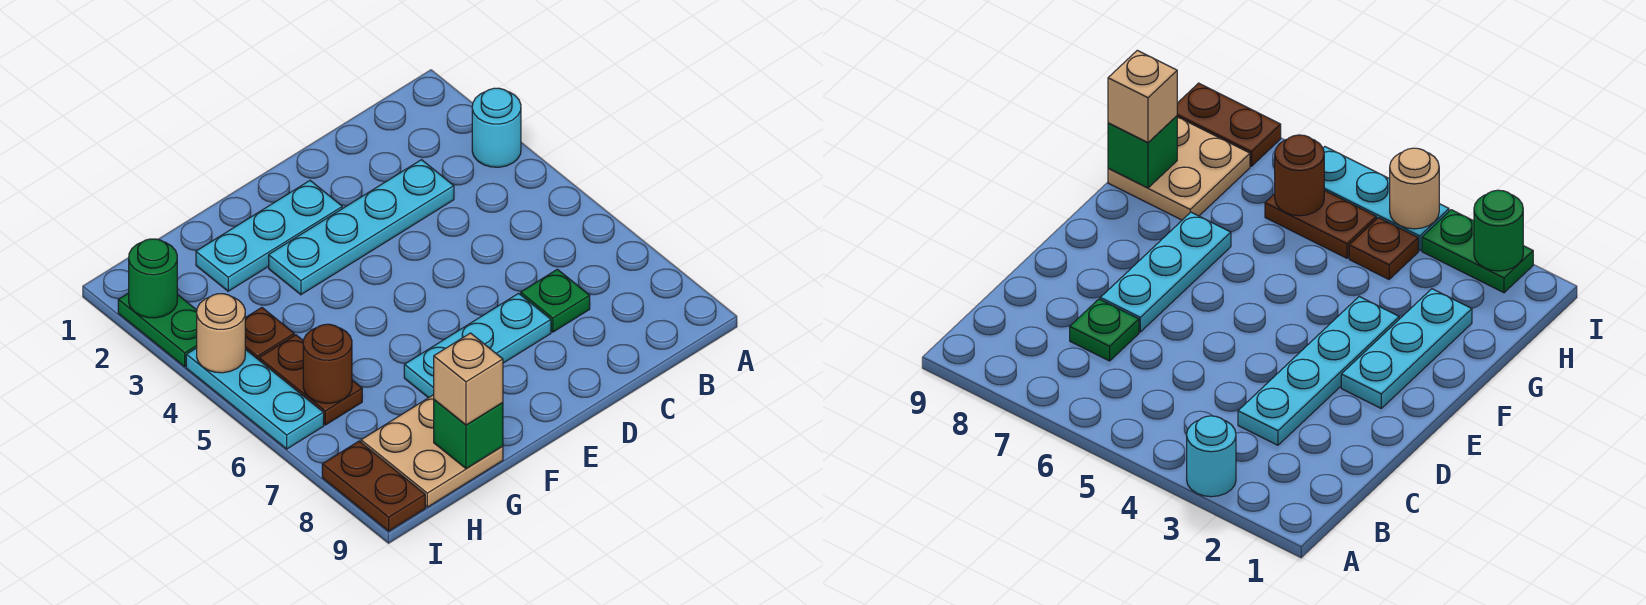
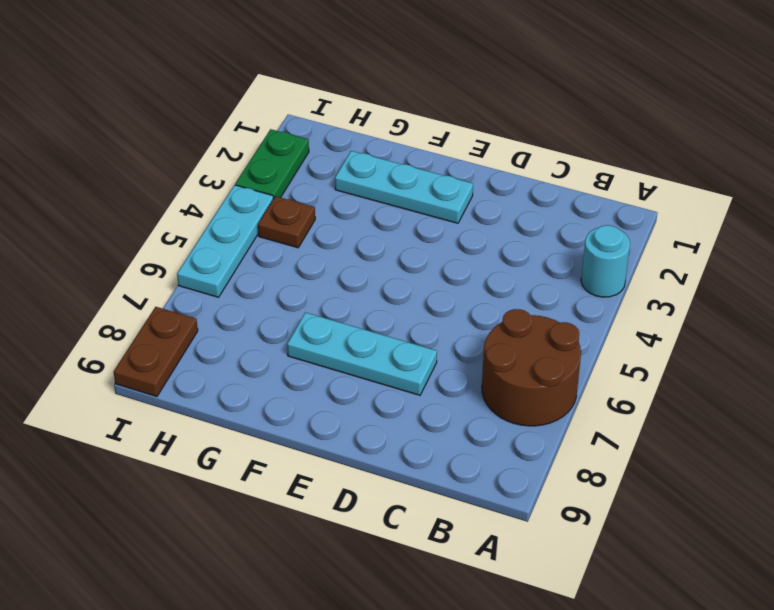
brown 2x2 round brick [482,309,581,426] -> none
none -> cyan 1x4 plate [269,160,454,295]
none -> green 1x1 plate [521,269,590,332]
none -> tan 2x2 plate [361,395,503,507]

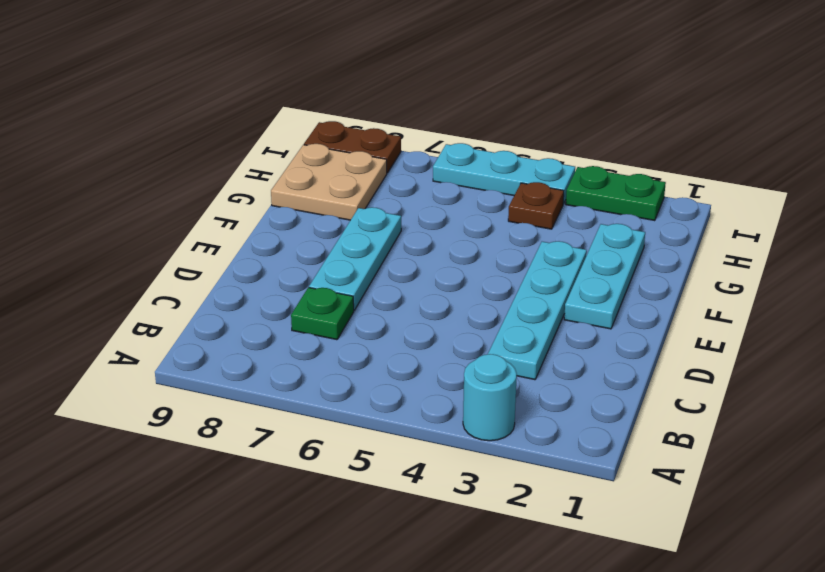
none -> brown 1x2 plate [259,335,362,425]
none -> green 1x1 brick [434,400,503,469]
none -> brown 1x1 round brick [303,324,352,403]

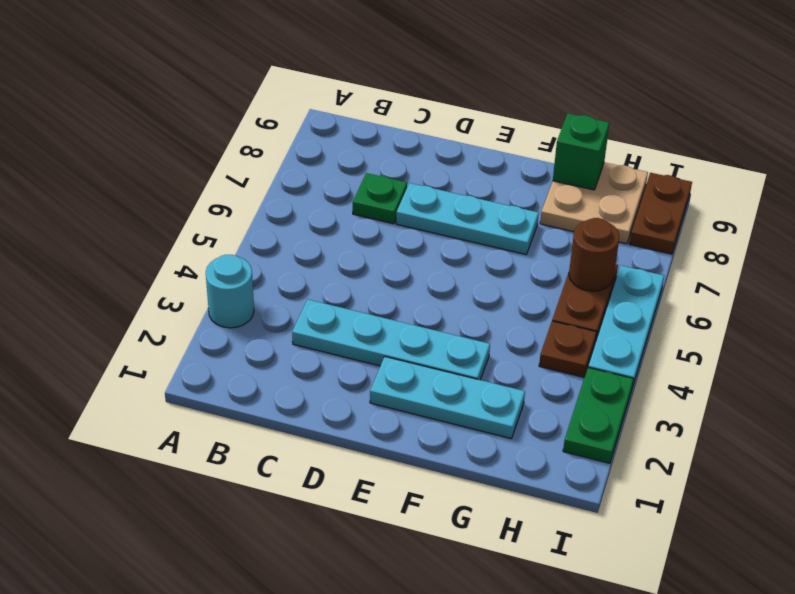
none -> green 1x1 round brick [129,239,177,318]
none -> tan 1x1 round brick [197,294,245,373]
none -> tan 1x1 brick [434,333,503,425]

